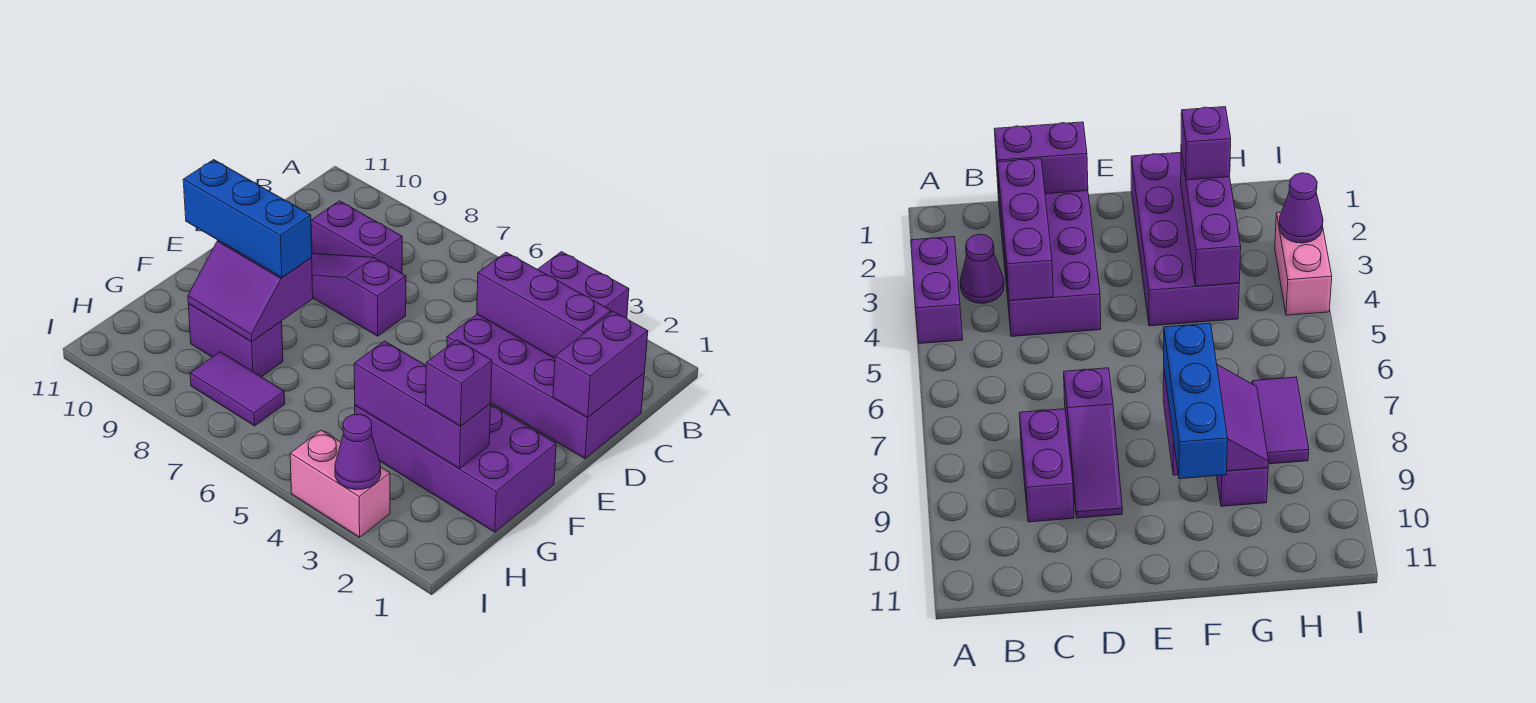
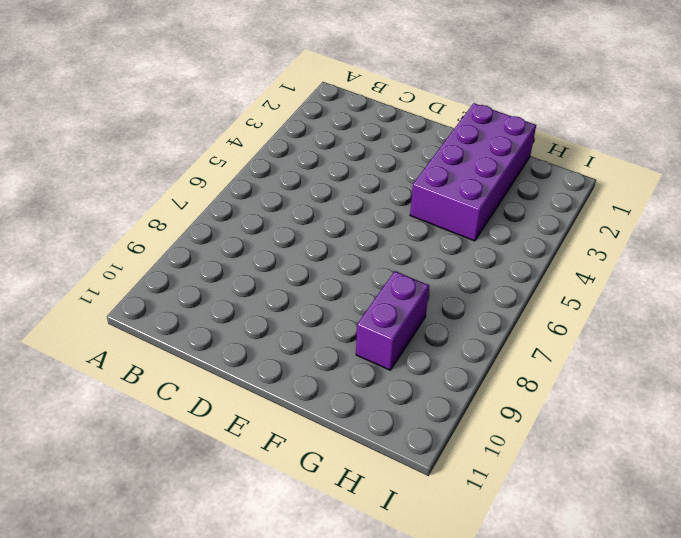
none -> purple 1x2 brick [538,252,629,318]
none -> purple 1x1 cone [960,234,1004,303]
none -> purple 2x4 brick [447,314,644,459]

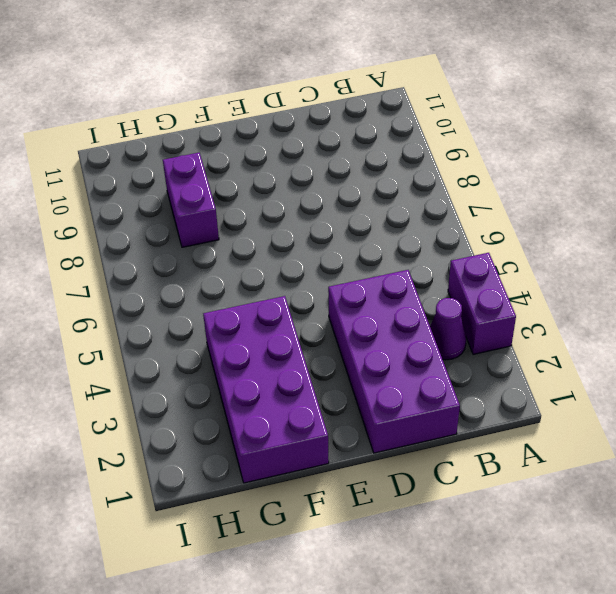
none -> purple 1x2 brick [311,201,402,273]
none -> purple 1x3 slope [311,254,406,336]
none -> purple 1x2 tile [190,352,285,426]

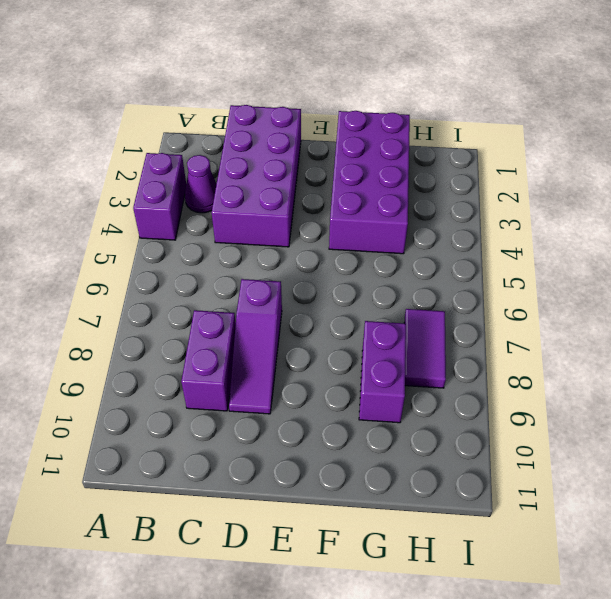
none -> pink 1x2 brick [290,430,390,537]
none -> purple 1x2 brick [553,312,648,417]
none -> purple 1x3 brick [477,252,611,358]

